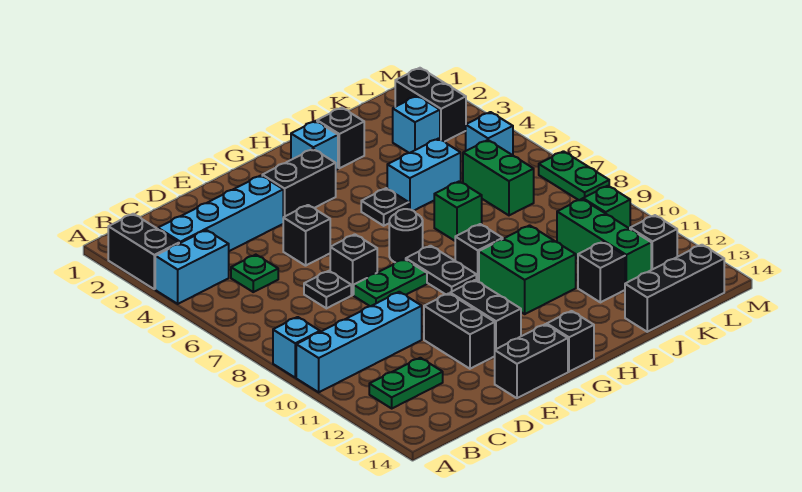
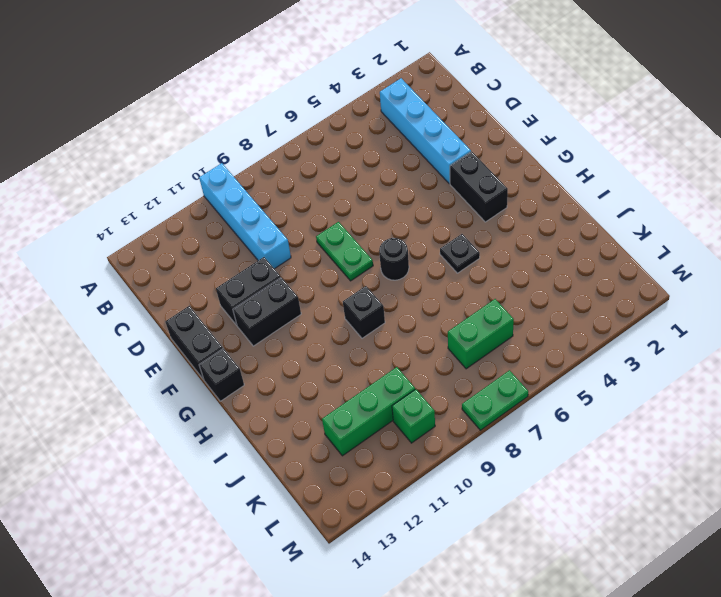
none -> black 1x2 brick [108,214,179,289]
none -> cyan 1x2 brick [155,230,229,304]
none -> cyan 1x1 brick [273,317,320,378]
none -> green 1x2 plate [369,358,443,408]

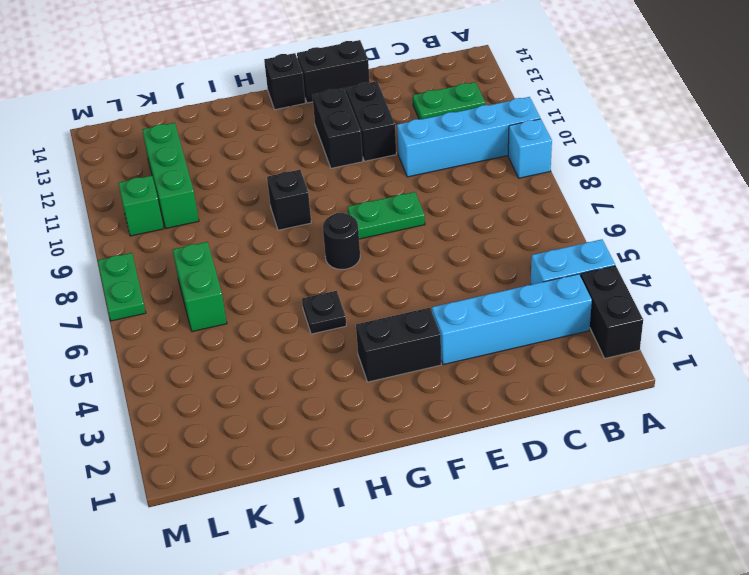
none -> green 1x1 plate [231,255,278,292]
none -> black 1x1 plate [304,271,351,308]
none -> black 1x1 brick [283,205,330,266]
none -> black 1x1 brick [330,234,377,295]

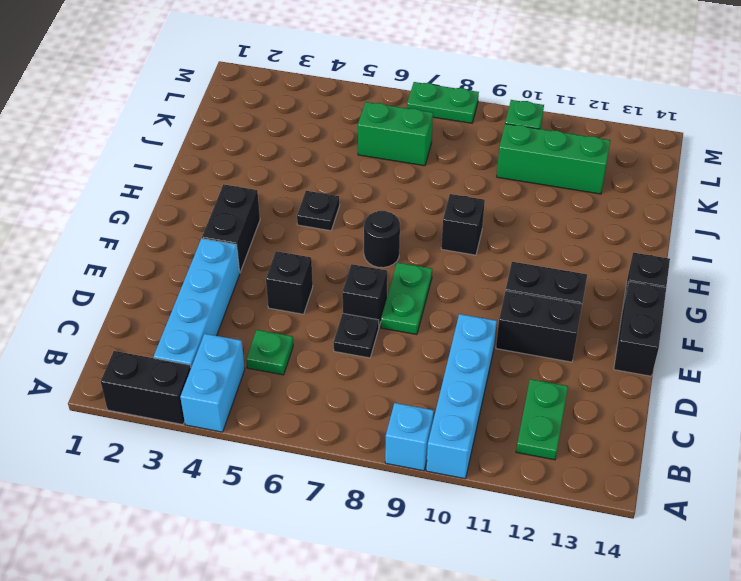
none -> black 1x2 plate [406,246,476,295]
none -> cyan 1x1 brick [291,121,338,170]
none -> green 2x2 brick [479,225,576,314]
none -> black 1x1 brick [317,108,364,168]

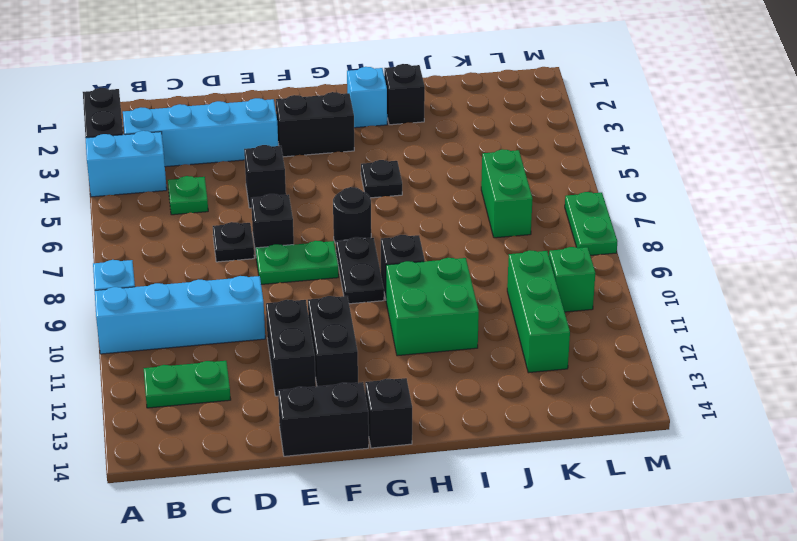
none -> cyan 1x2 brick [387,139,461,211]
none -> green 1x1 brick [434,181,482,241]
none -> black 1x1 brick [578,242,625,302]
none -> black 1x3 brick [625,245,724,332]

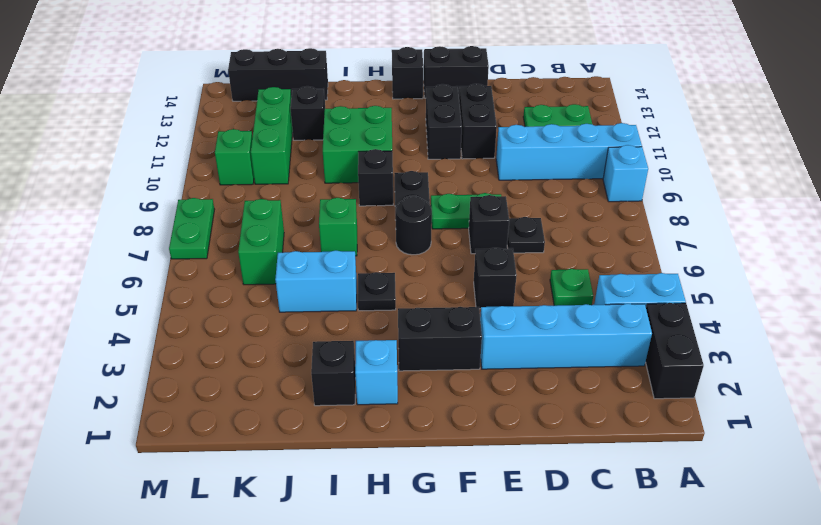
none -> cyan 1x1 brick [393,96,440,153]
none -> black 1x2 brick [395,68,466,141]
none -> cyan 1x1 brick [466,112,513,155]
none -> black 1x1 brick [630,215,677,270]

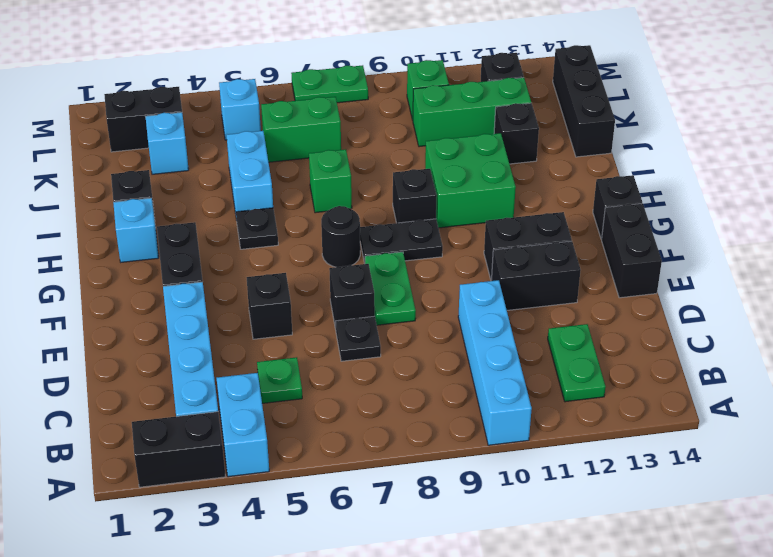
none -> cyan 1x1 brick [273,317,320,378]

